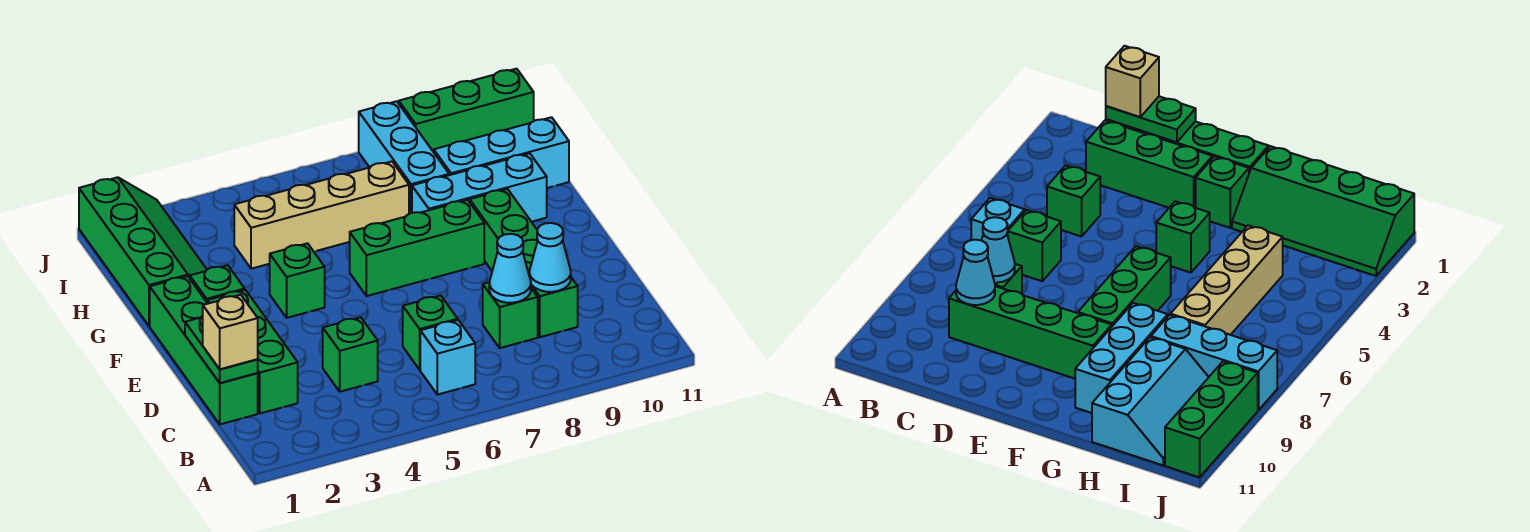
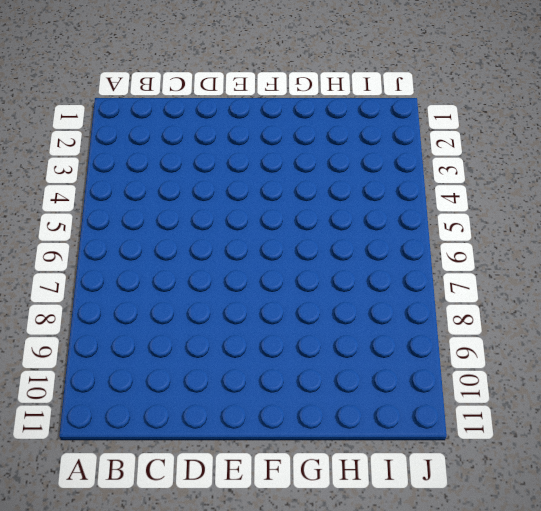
none -> cyan 1x1 brick [420,320,475,395]
none -> green 1x4 brick [150,276,258,424]
none -> green 1x3 brick [207,290,298,413]

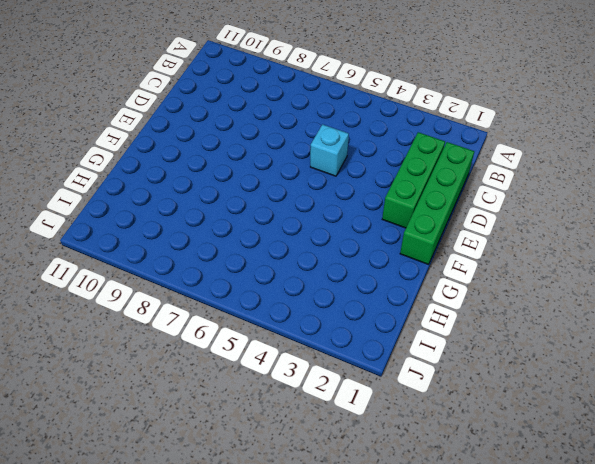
cyan 1x1 brick [310,124,349,176] -> cyan 1x1 brick moved to [420,320,475,395]
none -> green 1x1 brick [323,317,378,392]
none -> green 1x1 brick [403,295,458,370]
none -> green 1x1 brick [483,282,538,348]

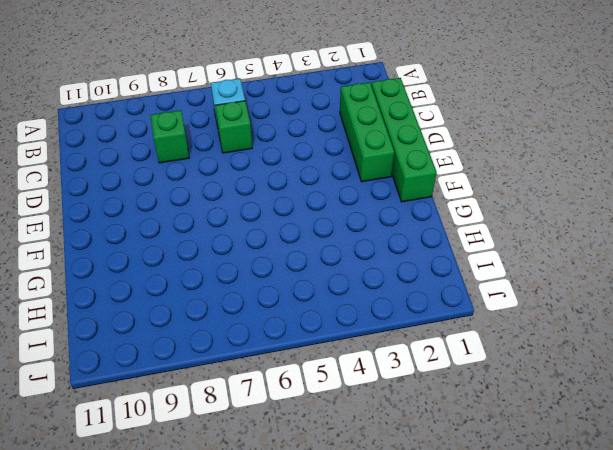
none -> green 1x1 brick [323,317,378,392]
none -> green 1x4 brick [470,189,578,337]
none -> green 1x1 brick [190,265,245,302]

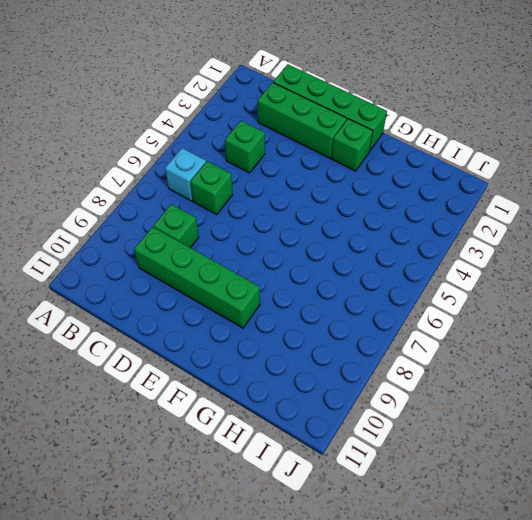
none -> green 1x1 brick [270,243,325,318]
none -> green 1x3 brick [350,200,484,296]
none -> green 2x4 slope [79,177,207,326]

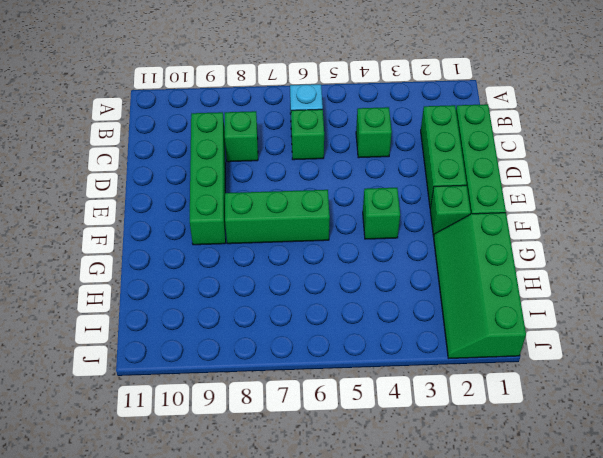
none -> cyan 1x3 brick [412,153,547,222]
none -> tan 1x4 brick [234,162,409,269]
none -> cyan 1x3 brick [359,101,449,214]

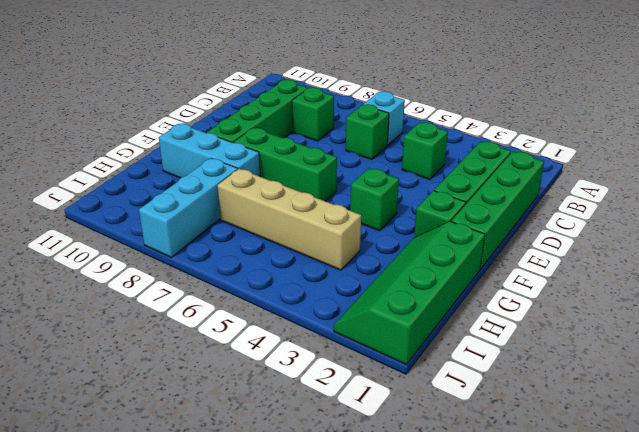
none -> cyan 2x3 slope [432,117,569,188]
none -> green 1x3 brick [399,69,534,150]
none -> green 1x2 plate [185,316,258,383]

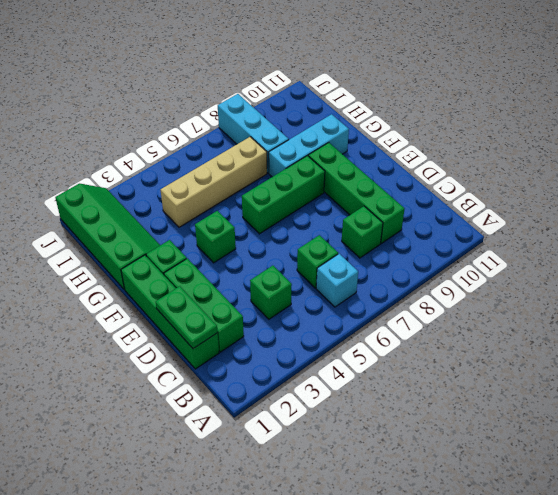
none -> cyan 2x3 slope [432,117,569,188]
none -> green 1x3 brick [399,69,534,150]
none -> cyan 1x1 cone [489,234,531,303]

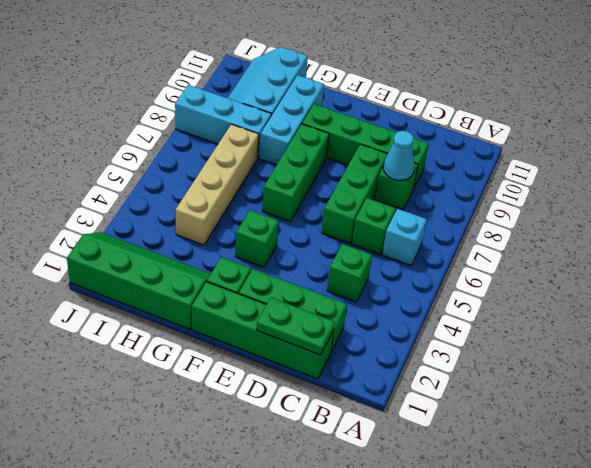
green 1x3 brick [322,144,388,243] -> green 1x3 brick moved to [399,69,534,150]
none -> cyan 1x1 cone [529,223,571,292]
none -> tan 1x1 brick [203,295,258,369]

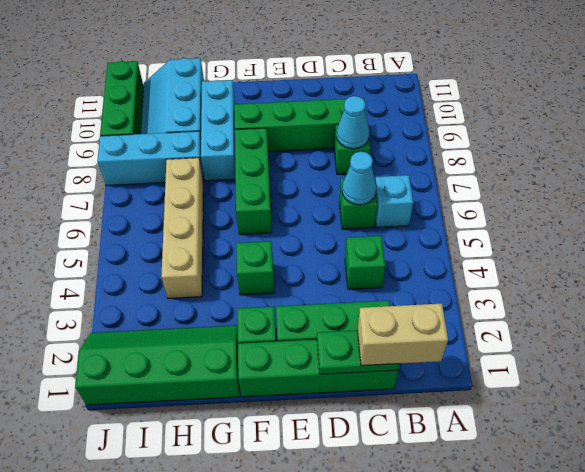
tan 1x2 brick [357,304,448,366] -> tan 1x1 brick [203,295,258,369]
cyan 1x1 cone [342,152,376,205] -> cyan 1x1 cone moved to [529,223,571,292]

